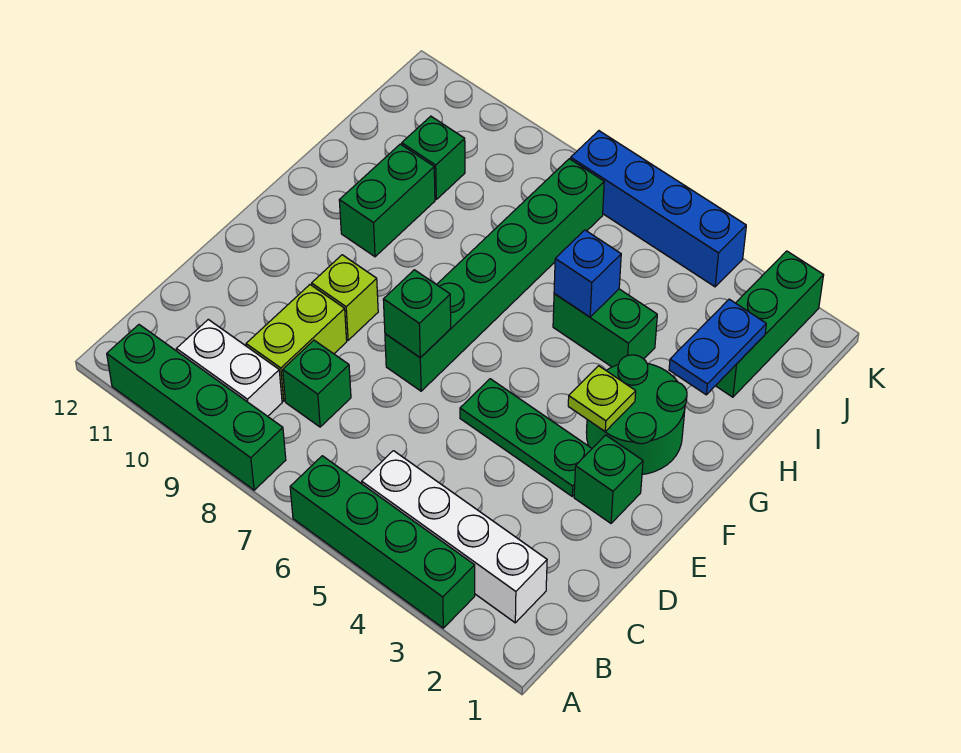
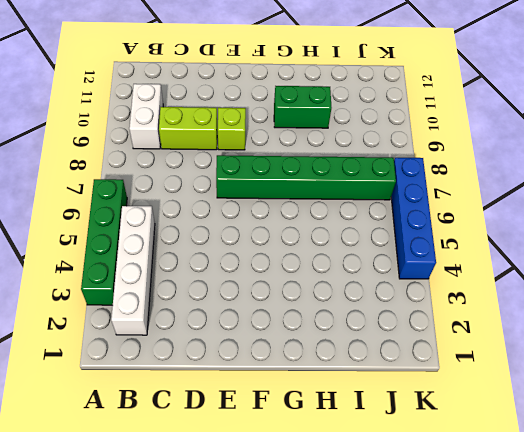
none -> green 1x4 brick [107,325,286,490]
none -> green 1x1 brick [283,340,351,427]
none -> green 1x1 brick [574,435,643,523]

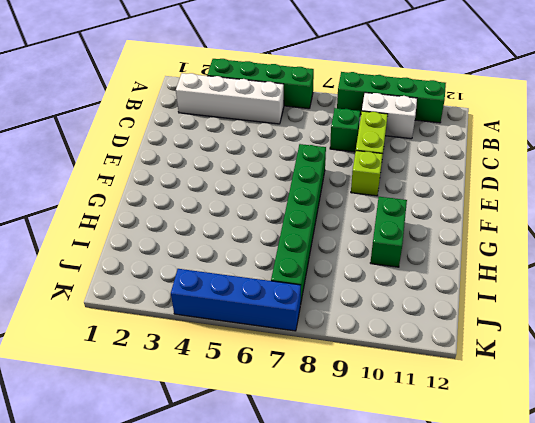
none -> green 1x1 brick [574,435,643,523]
none -> green 1x3 plate [460,379,592,496]
none -> green 2x2 round brick [586,355,687,474]

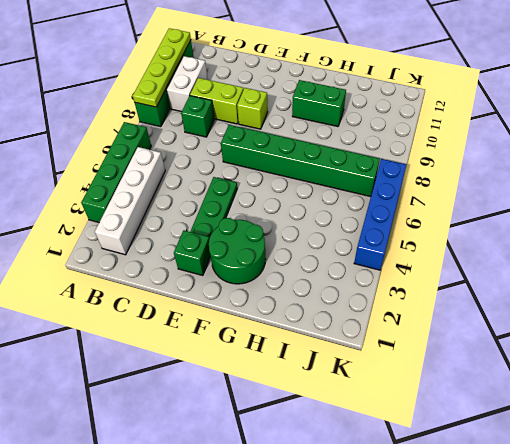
lime 1x4 plate [133,28,191,107] -> none
none -> green 1x2 brick [553,289,657,367]
none -> green 1x3 brick [716,251,824,397]
none -> green 1x1 brick [402,116,465,199]

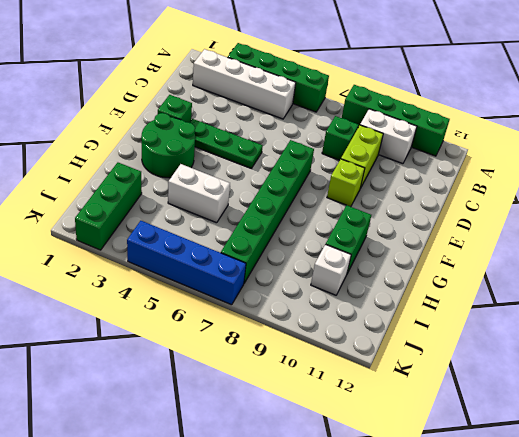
white 1x2 brick [168,164,230,223] -> green 1x2 brick [553,289,657,367]
white 1x1 brick [311,244,351,295] -> green 1x1 brick [402,116,465,199]
none -> green 1x1 brick [383,270,451,358]
none -> lime 1x1 plate [568,366,636,431]
none -> blue 1x2 plate [669,299,766,395]

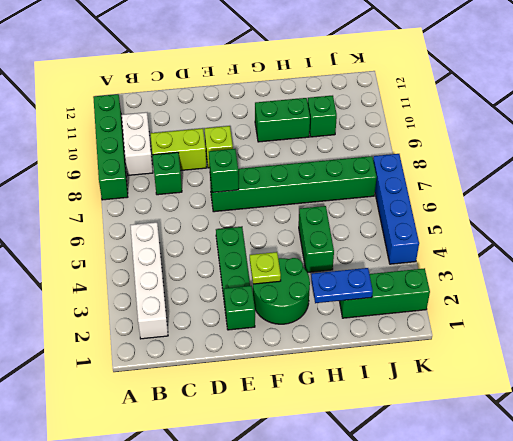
none -> green 1x4 brick [290,456,475,628]
none -> blue 1x1 brick [554,230,621,317]

